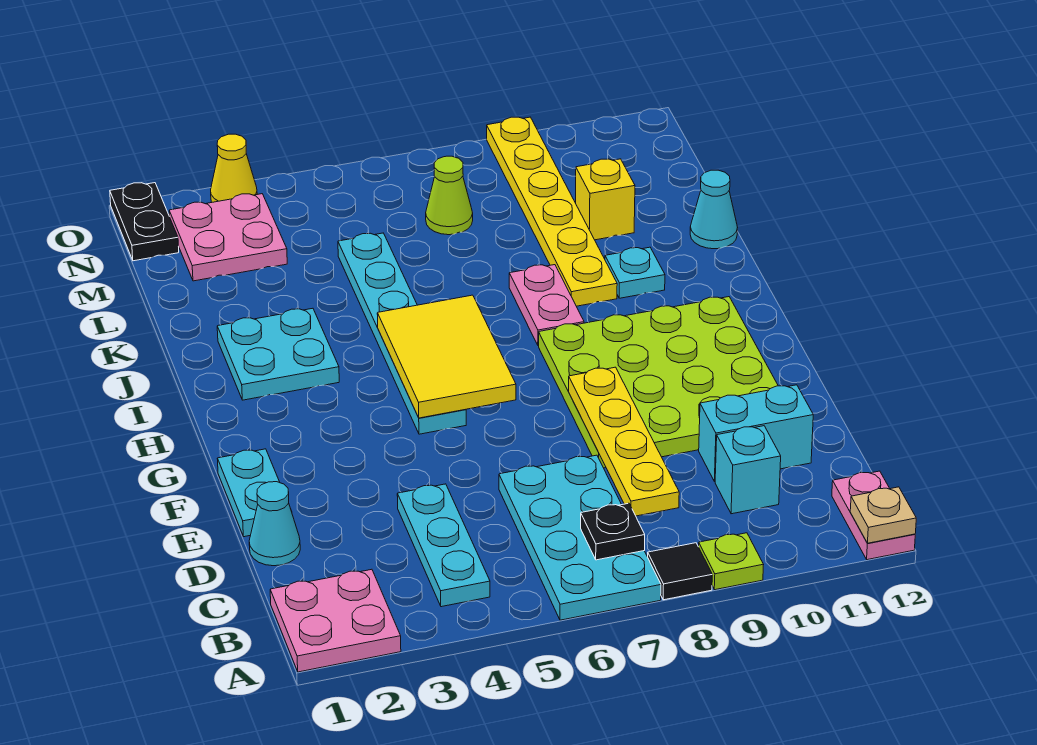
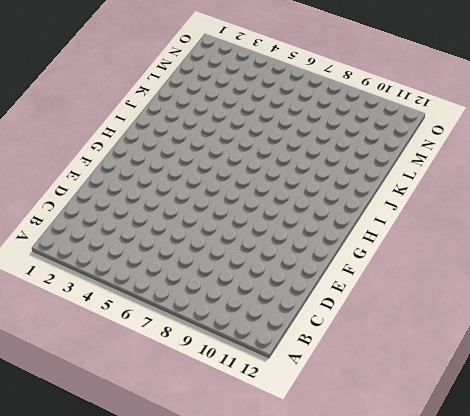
none -> pink 2x2 plate [270,569,401,672]
none -> cyan 2x4 plate [499,455,661,620]
none -> black 1x1 tile [648,543,712,600]

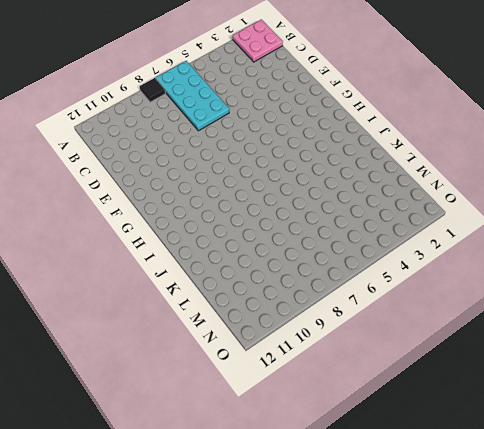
none -> lime 1x1 plate [699,533,764,590]
none -> pink 1x2 plate [832,471,915,560]
none -> cyan 1x3 plate [397,484,490,607]

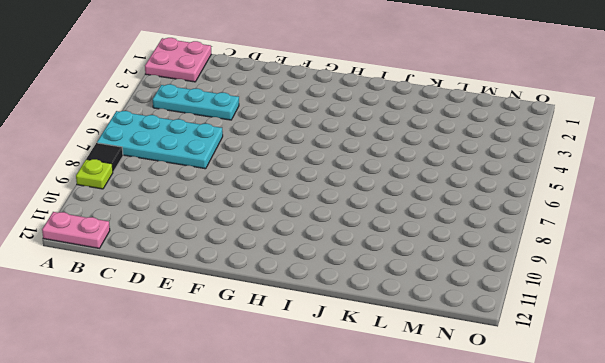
none -> cyan 1x1 brick [715,426,781,514]
none -> cyan 1x1 cone [249,482,300,566]
none -> cyan 1x2 brick [699,385,813,482]

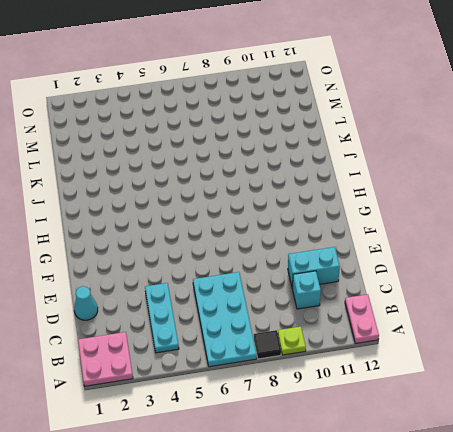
none -> cyan 1x2 plate [217,449,279,537]
none -> lime 4x4 plate [539,297,778,468]
none -> cyan 1x6 plate [338,233,466,434]

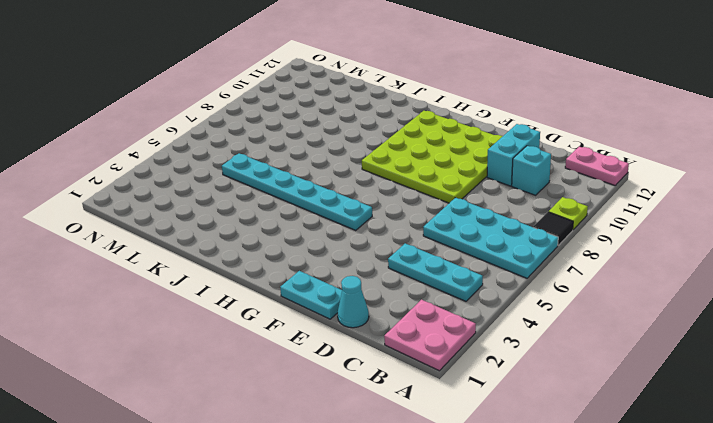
none -> cyan 2x2 plate [217,308,339,400]
none -> pink 1x2 plate [509,265,584,346]
none -> yellow 1x6 plate [487,117,617,306]

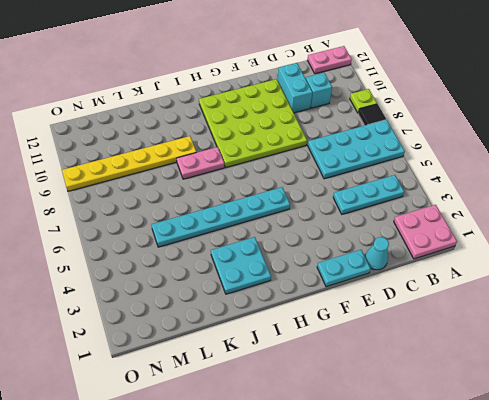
none -> cyan 1x1 plate [605,247,665,298]
none -> cyan 1x1 cone [690,170,738,249]
none -> yellow 1x1 brick [576,159,635,240]

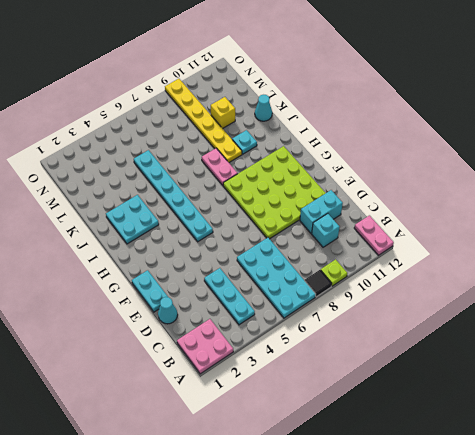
none -> pink 2x2 plate [169,194,287,281]
none -> lime 1x1 cone [426,156,473,235]
none -> black 1x2 plate [110,183,179,261]

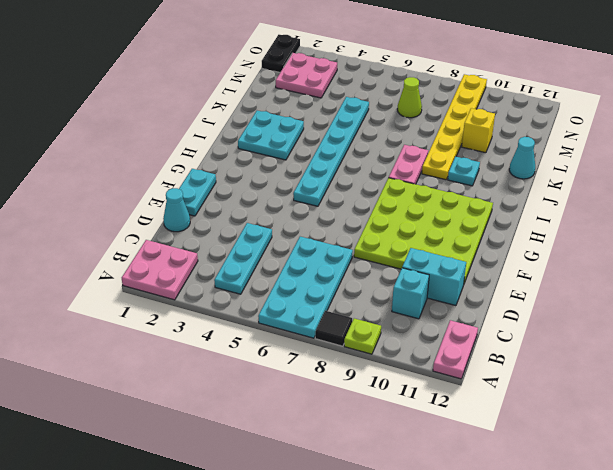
none -> yellow 1x1 cone [211,134,257,202]
none -> tan 1x1 plate [850,487,916,543]
none -> black 1x1 plate [581,503,645,560]

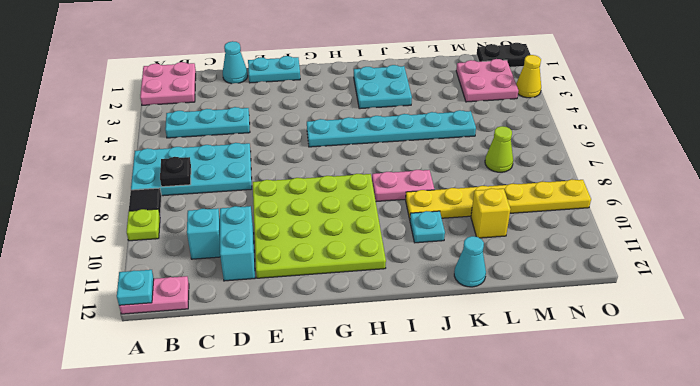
cyan 1x1 plate [117,270,154,305] -> tan 1x1 plate [850,487,916,543]
none -> yellow 1x4 plate [569,367,679,516]
none -> yellow 2x3 tile [377,295,516,418]

